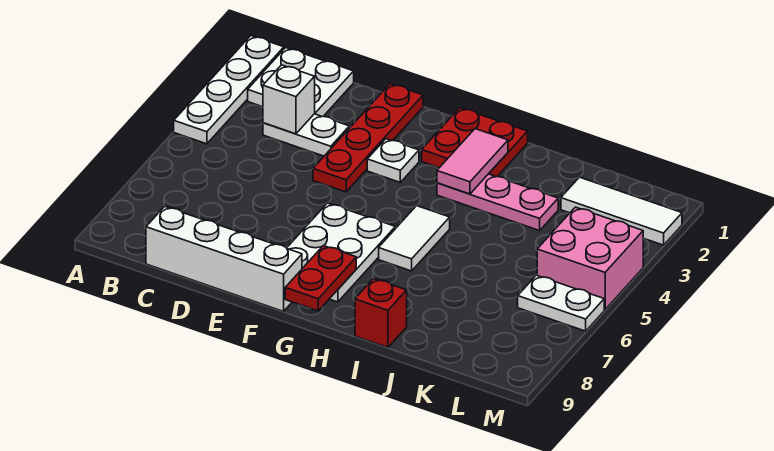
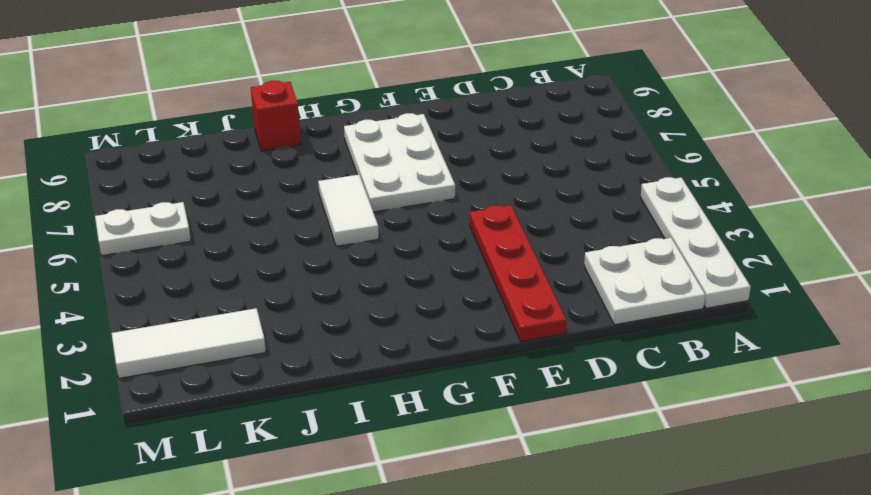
none -> white 1x2 plate [263,114,349,156]
none -> white 1x4 brick [146,206,302,311]
none -> white 1x1 plate [367,139,419,182]

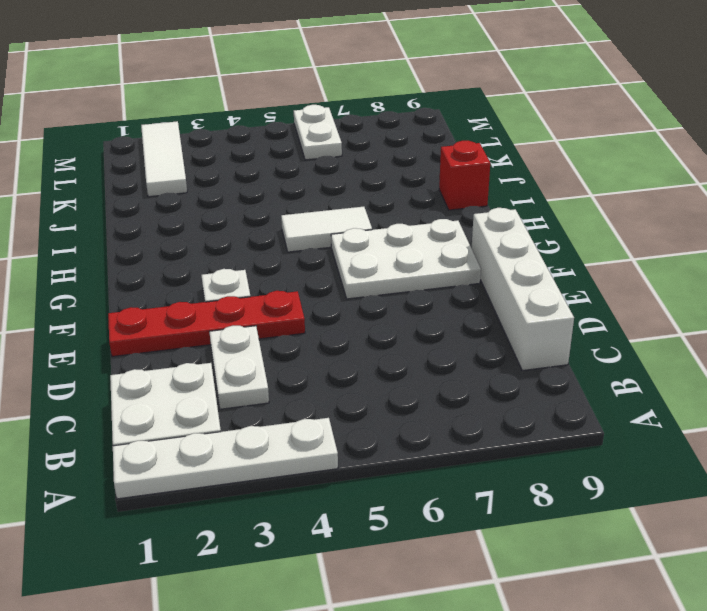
none -> red 2x2 plate [422,108,528,177]
none -> pink 1x3 plate [437,174,558,231]
none -> pink 2x2 brick [537,207,643,310]

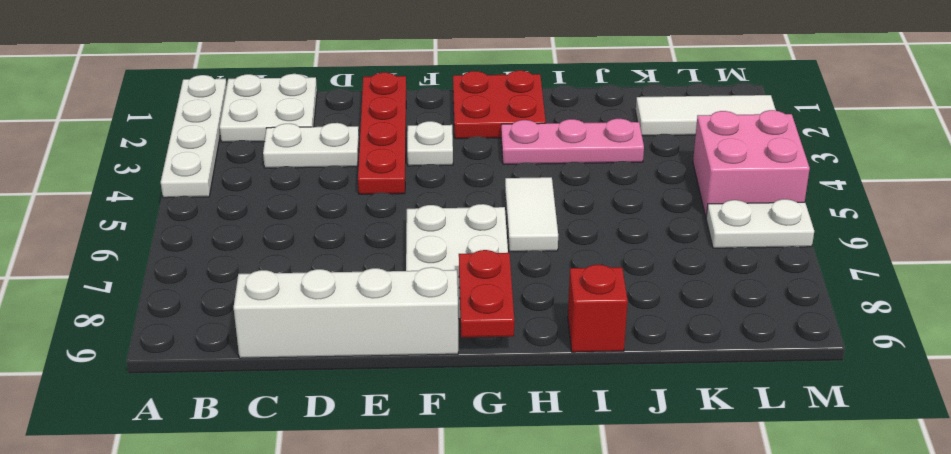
none -> white 1x1 brick [263,65,315,134]
none -> pink 1x2 tile [437,129,508,194]

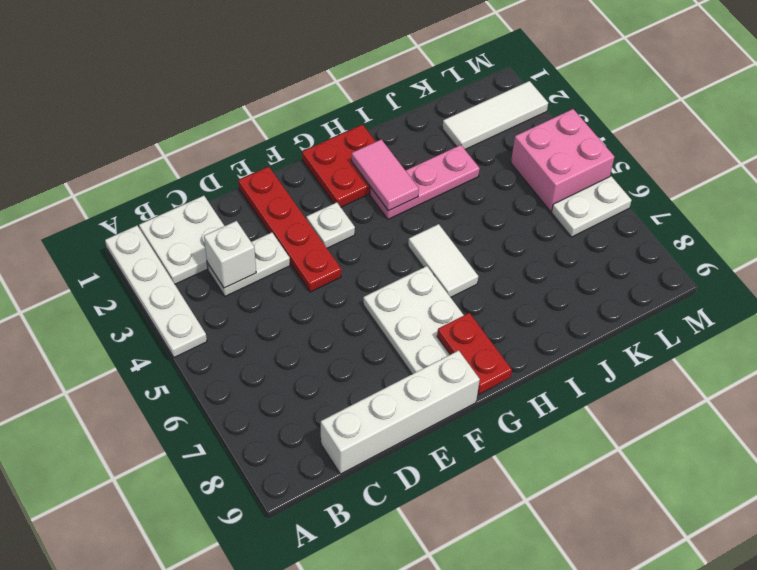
none -> red 1x1 brick [355,279,407,348]

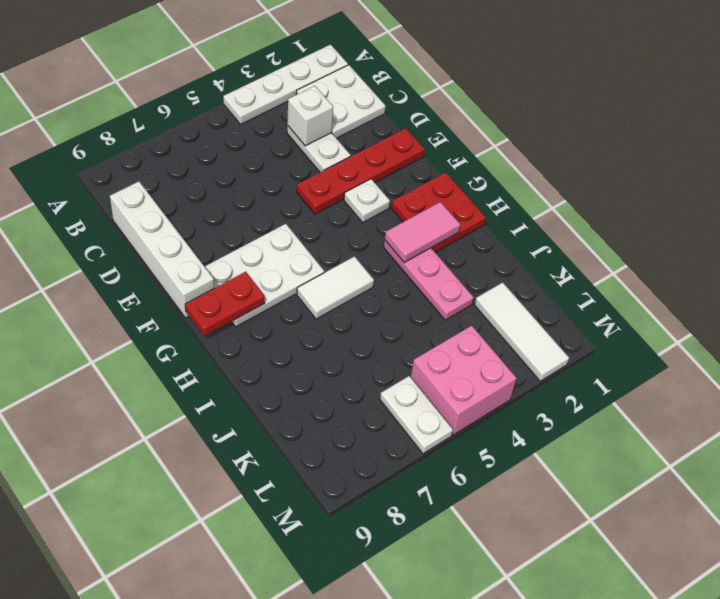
none -> red 1x1 brick [355,279,407,348]

